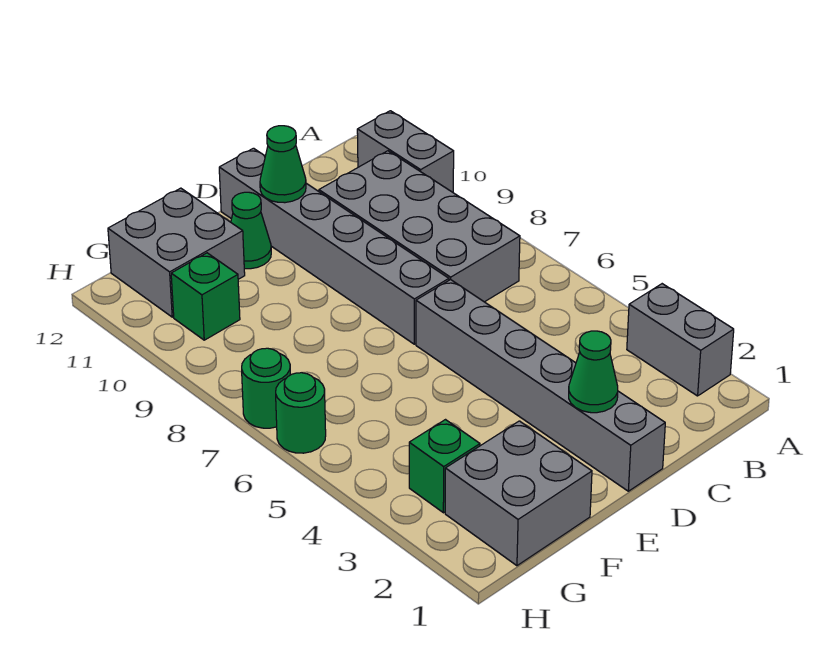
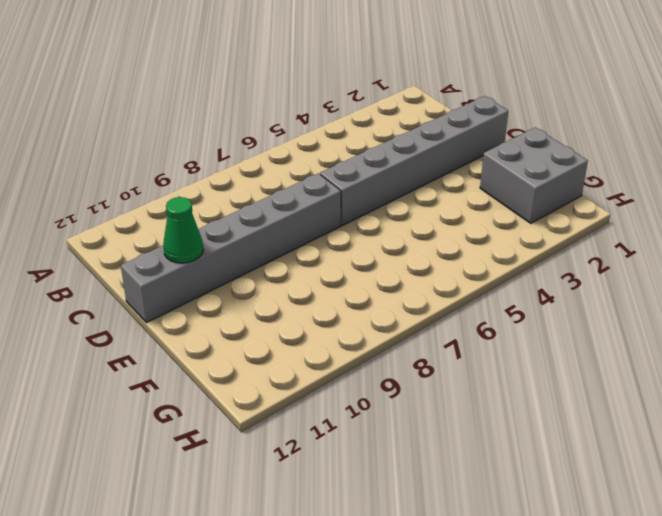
none -> grey 1x2 brick [627,284,734,396]
none -> grey 1x2 brick [357,111,454,192]
none -> grey 2x4 brick [319,151,520,302]

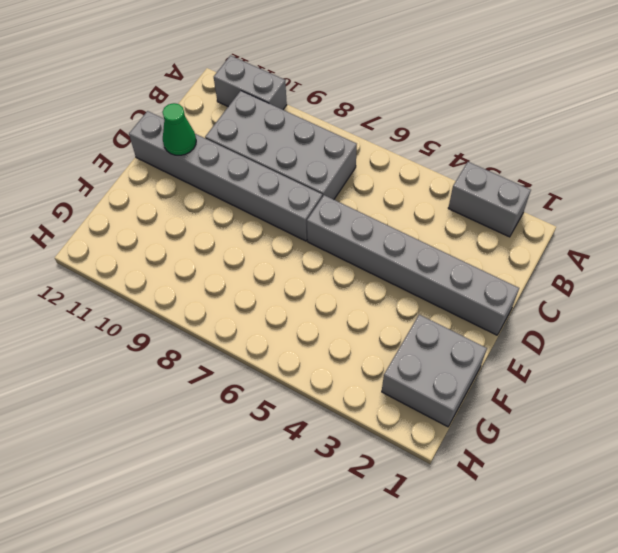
none -> green 1x1 cone [231,192,271,269]
none -> grey 2x2 brick [108,188,245,317]
none -> green 1x1 brick [409,420,480,513]

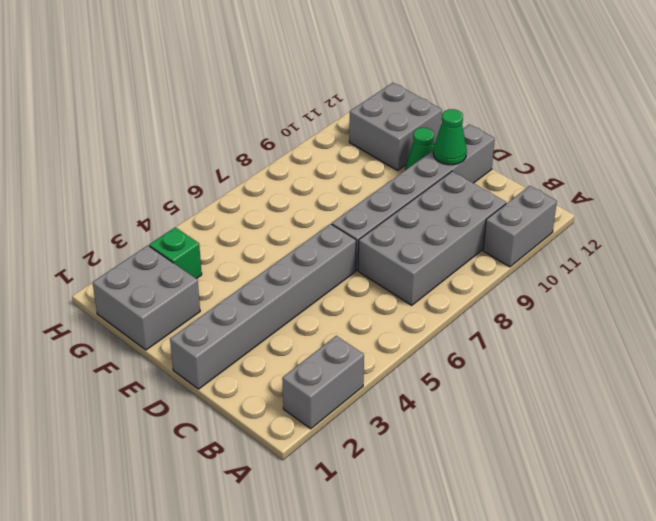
none -> green 1x1 brick [171,253,240,340]
none -> green 1x1 round brick [276,373,326,453]
none -> green 1x1 round brick [242,348,290,428]

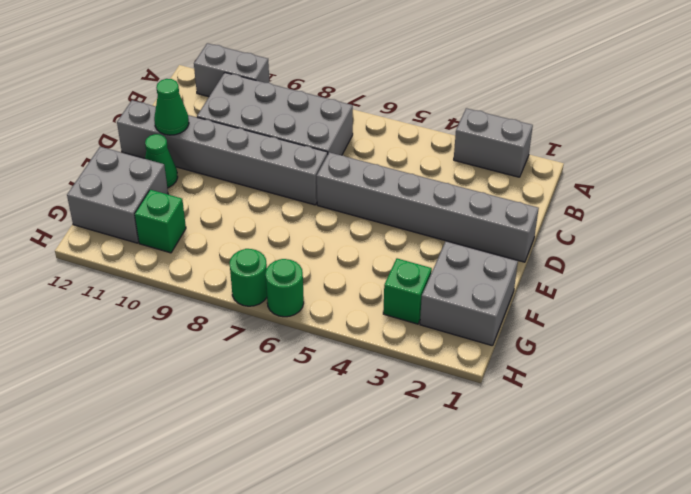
none -> green 1x1 cone [569,331,618,413]

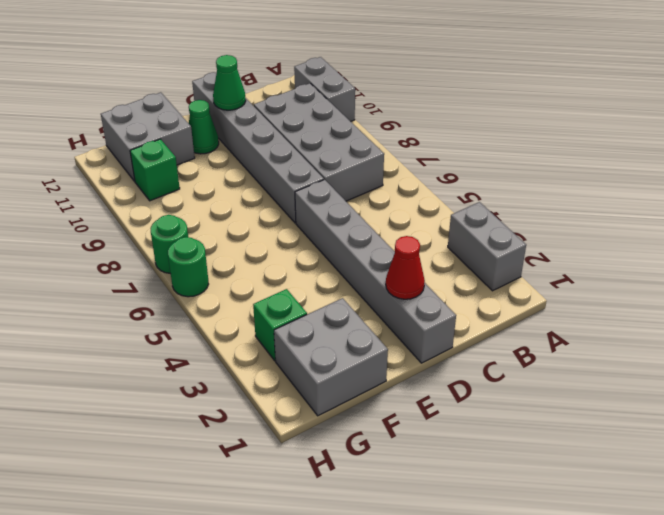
red 1x1 cone [386,236,425,299] -> green 1x1 cone [569,331,618,413]

